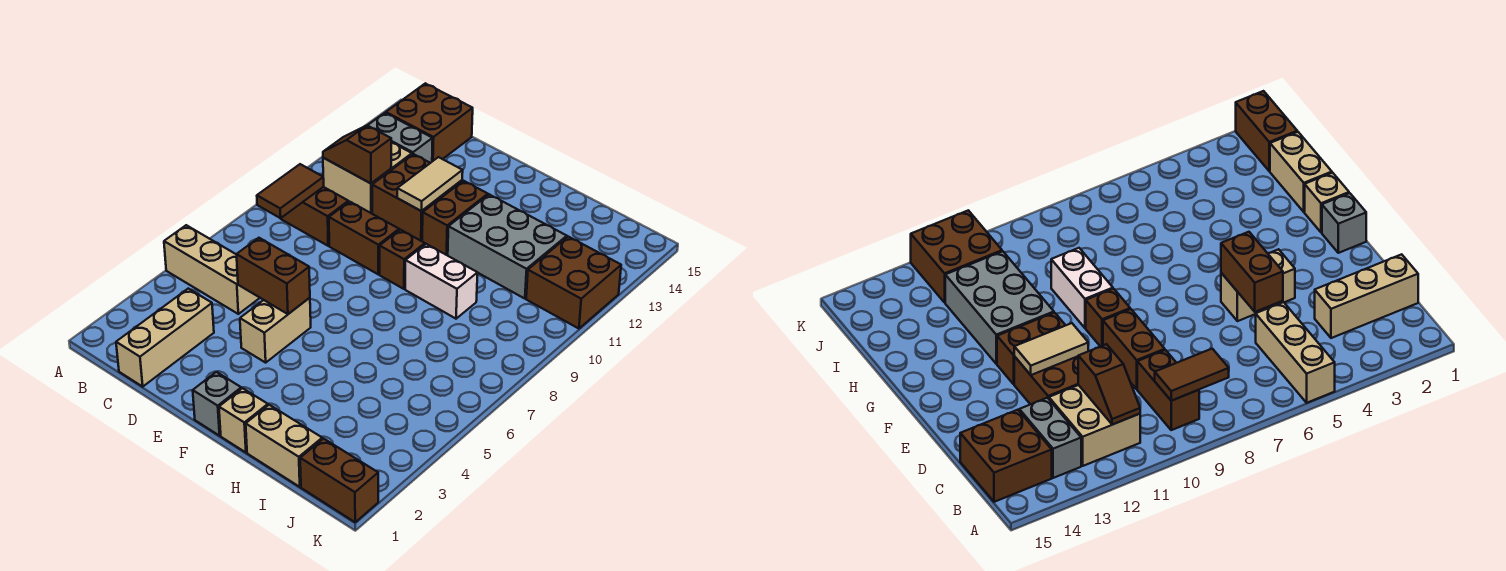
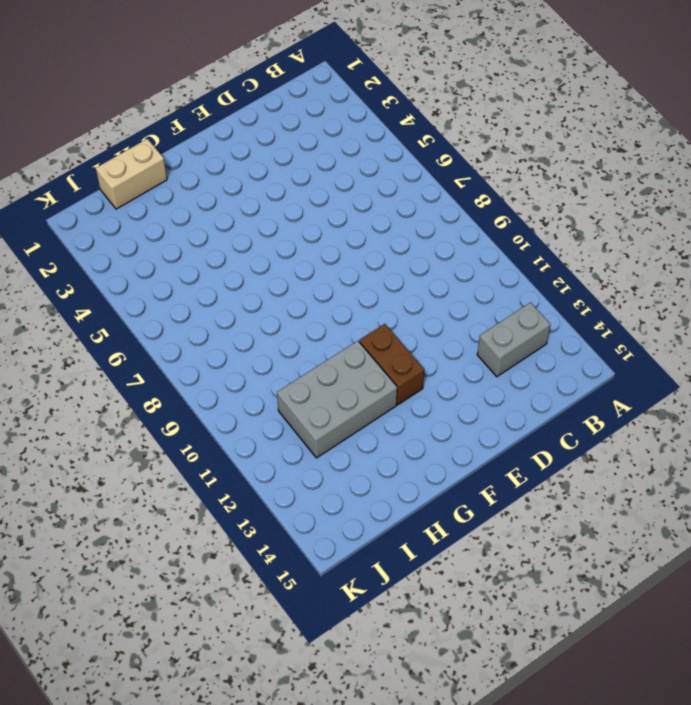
none -> tan 1x3 brick [164,225,260,314]
none -> brown 1x2 brick [281,187,348,246]
none -> tan 2x2 brick [323,142,412,213]

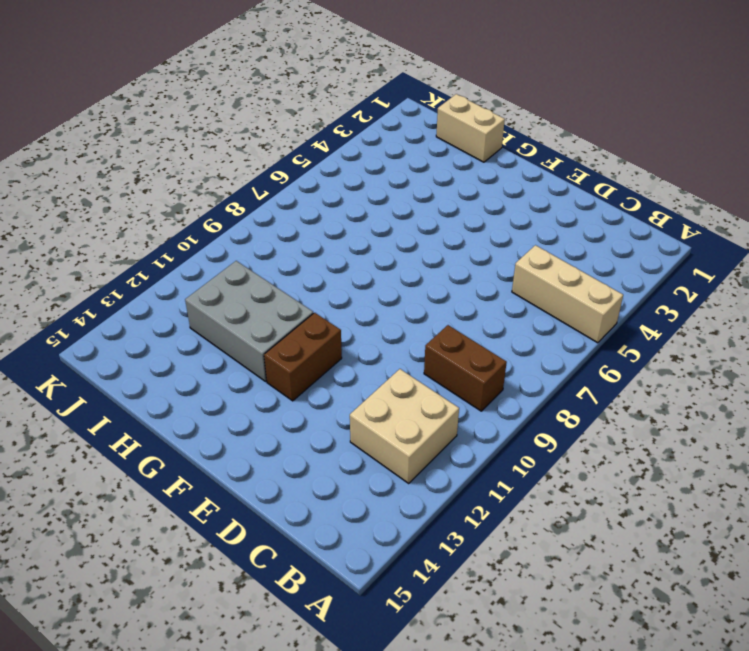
none -> grey 1x2 brick [368,113,433,163]
none -> brown 2x2 brick [386,83,473,161]
none -> tan 1x3 brick [116,289,214,387]

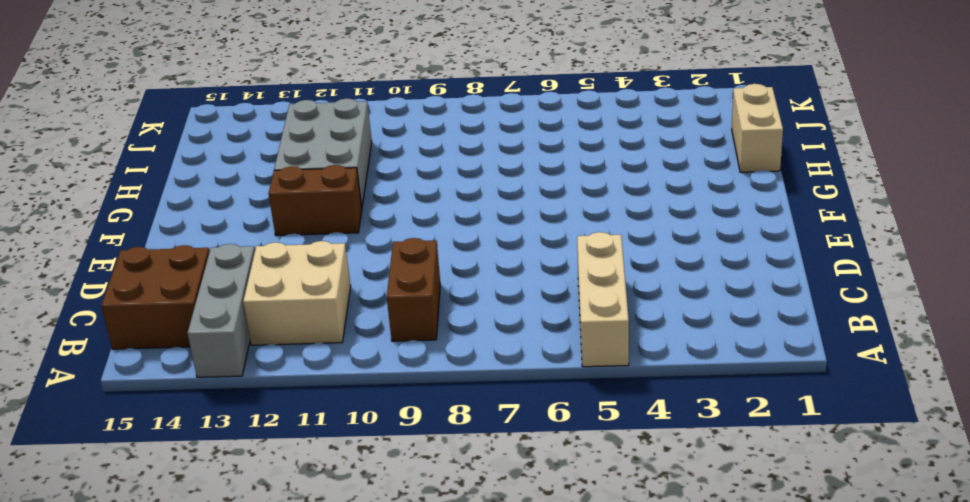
grey 1x3 brick [188,244,255,377] -> grey 1x2 brick [368,113,433,163]
none -> tan 1x3 brick [116,289,214,387]
none -> brown 1x2 brick [329,202,399,274]
none -> brown 2x2 brick [372,154,462,241]

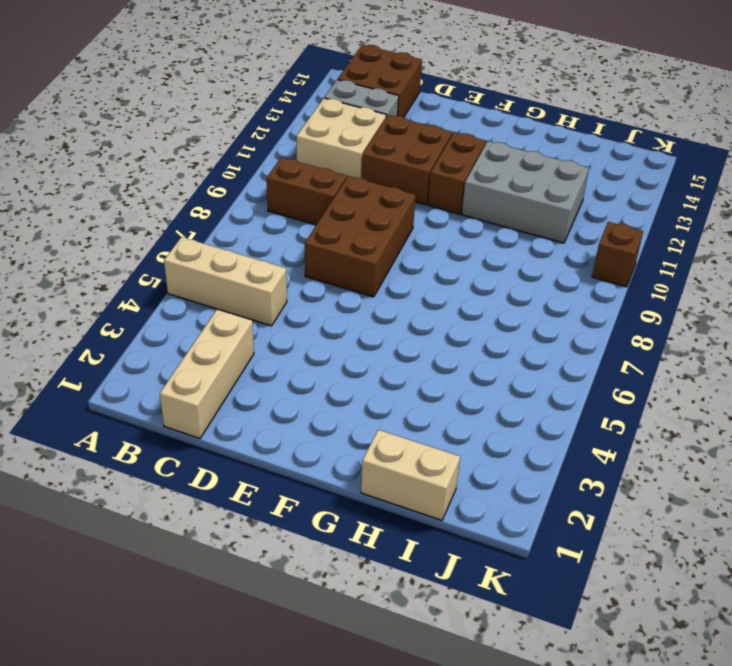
brown 2x3 brick [305,176,416,297] -> brown 1x2 brick [329,202,399,274]
brown 1x1 brick [592,222,643,287] -> brown 1x1 brick moved to [380,230,425,289]
none -> tan 1x2 brick [240,298,311,363]
none -> grey 1x1 brick [193,372,241,436]
none -> tan 1x1 brick [219,388,268,452]

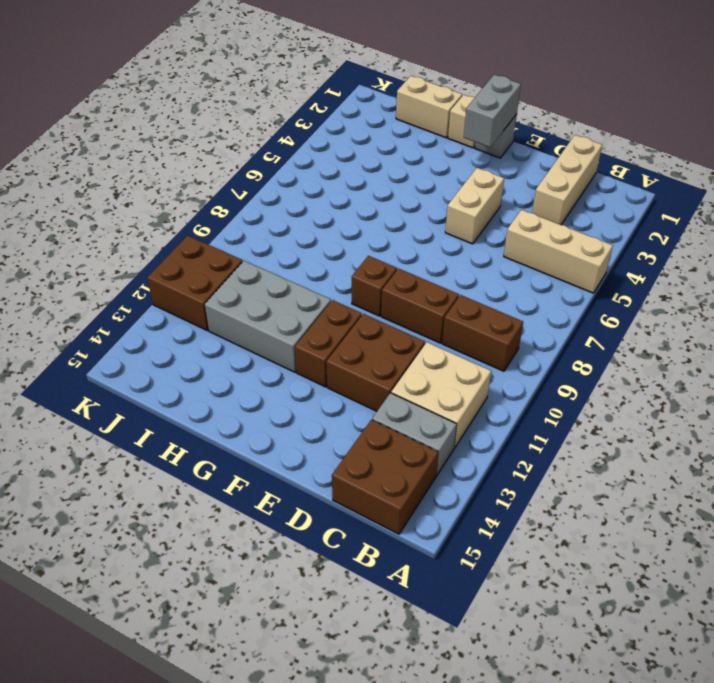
grey 1x2 brick [464,75,521,147] -> none
none -> white 1x2 brick [405,244,478,319]
none -> brown 1x2 brick [300,439,378,522]
none -> brown 1x2 tile [257,164,324,218]

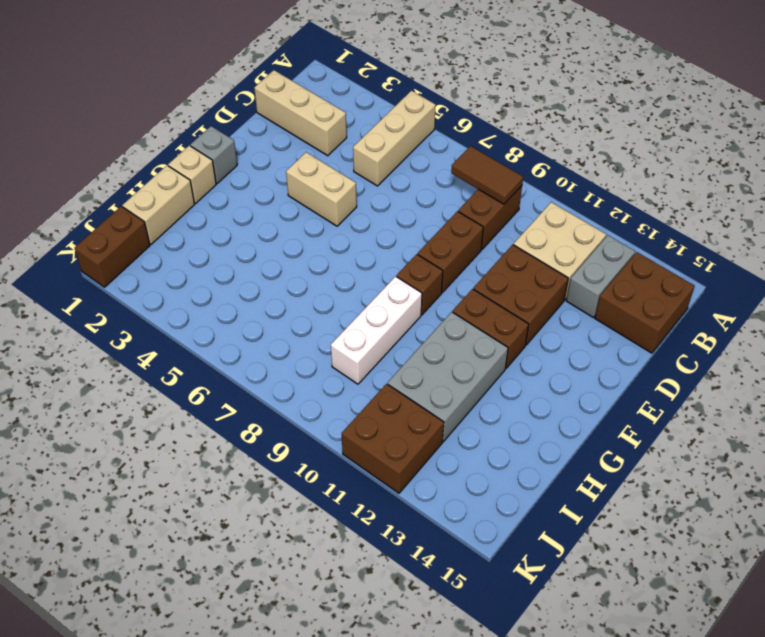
white 1x3 brick [331,276,422,384] -> white 1x2 brick [405,244,478,319]
none -> brown 1x2 slope [323,125,391,183]
none -> brown 1x2 brick [236,238,310,314]
none -> tan 1x2 tile [397,157,463,211]

